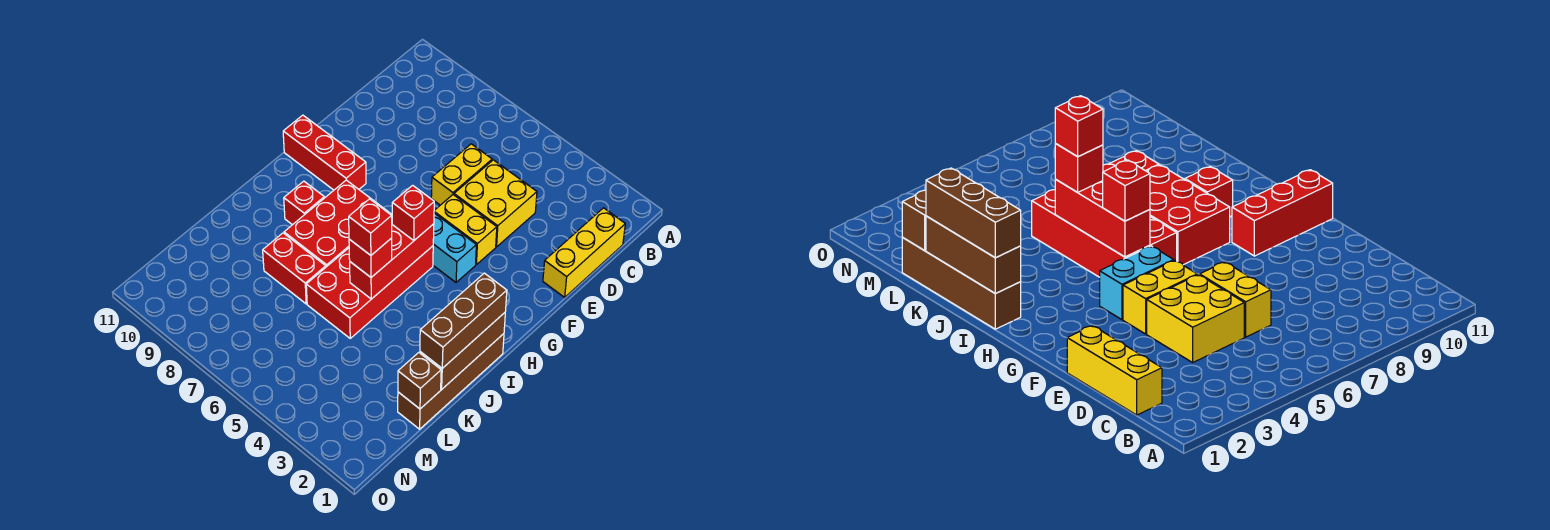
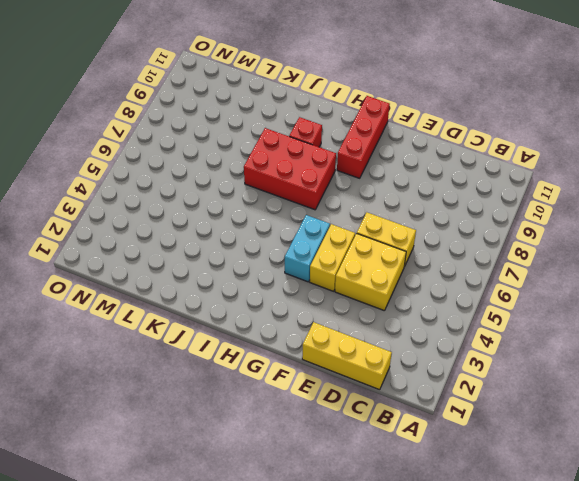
none -> red 2x4 brick [306,213,433,338]
none -> brown 1x4 brick [398,334,504,429]
none -> red 1x2 brick [263,233,326,304]

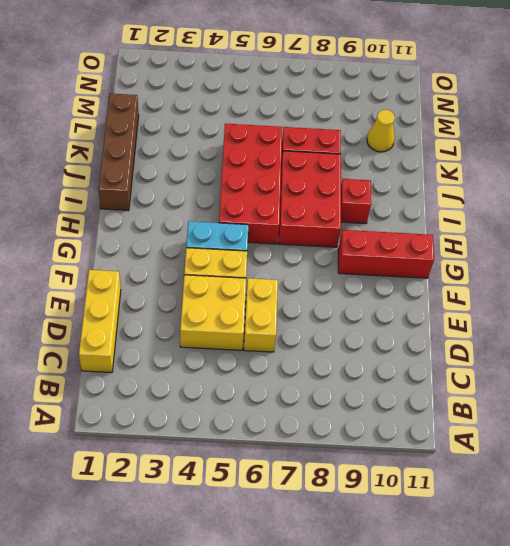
yellow 1x1 cone [367,110,395,152] -> none
none -> red 1x3 brick [350,224,434,299]
none -> brown 1x3 brick [420,313,505,389]
none -> brown 1x1 brick [398,353,441,409]

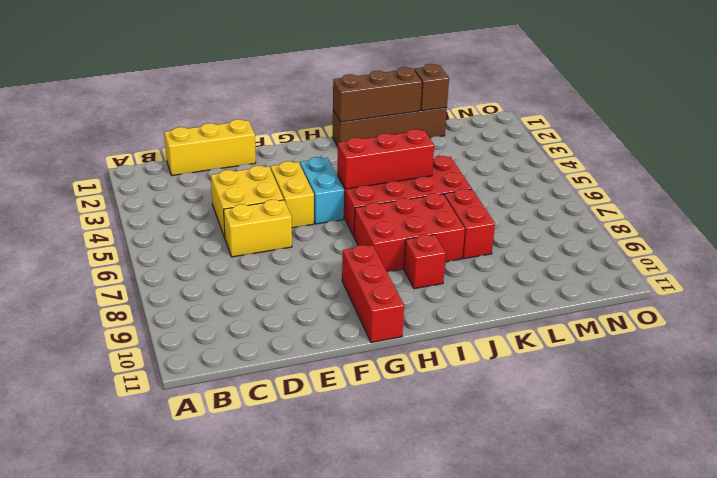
none -> red 1x1 brick [392,185,434,241]
none -> brown 1x3 brick [420,273,507,368]
none -> red 1x1 brick [349,238,392,277]

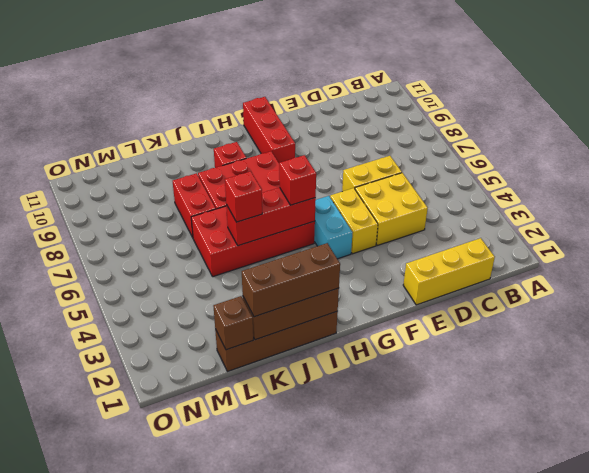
none -> red 1x1 brick [349,199,392,255]

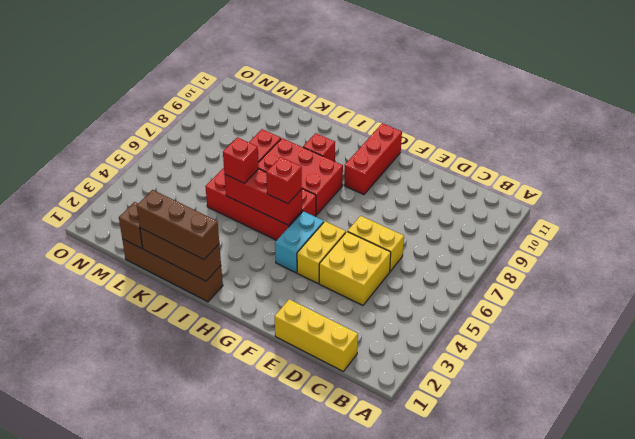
none -> red 1x1 brick [349,199,392,255]

